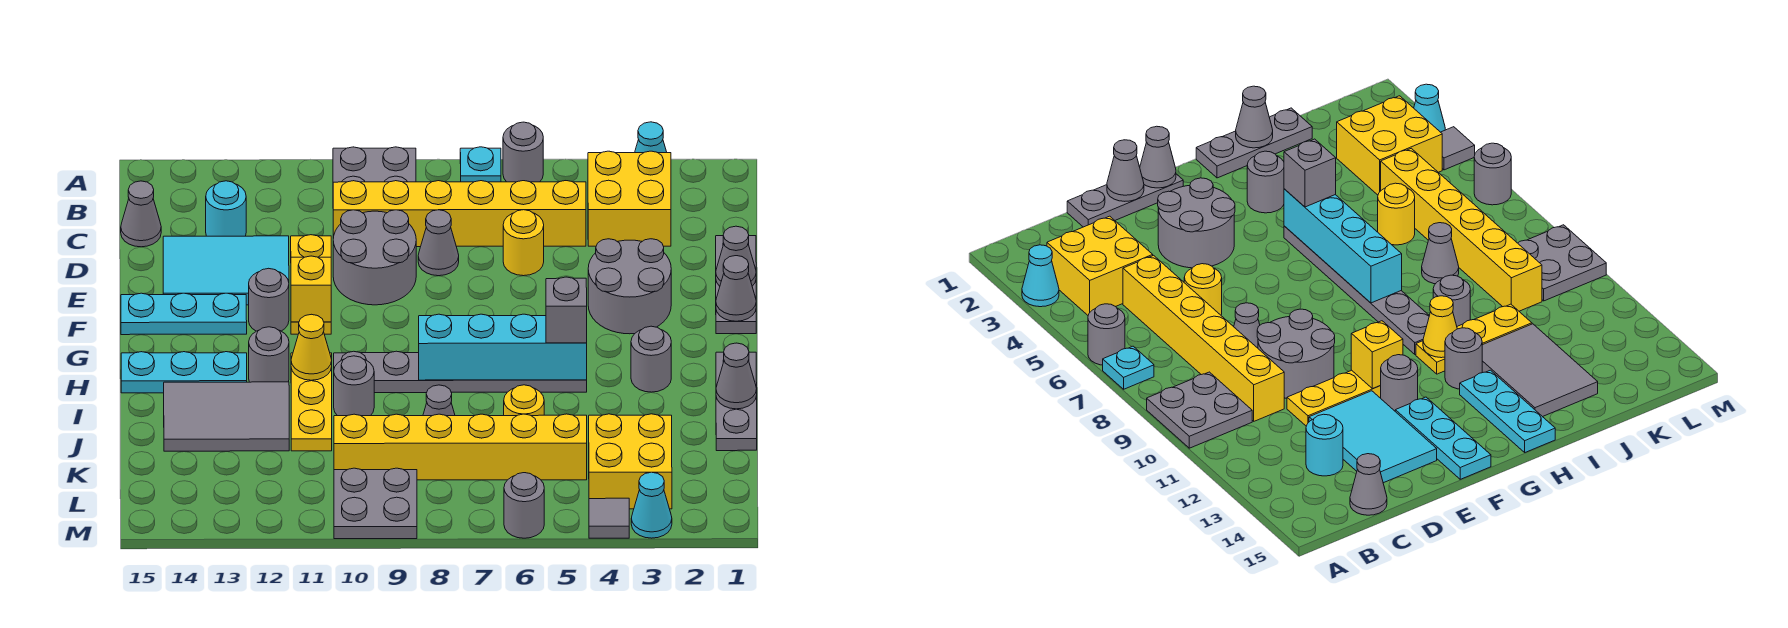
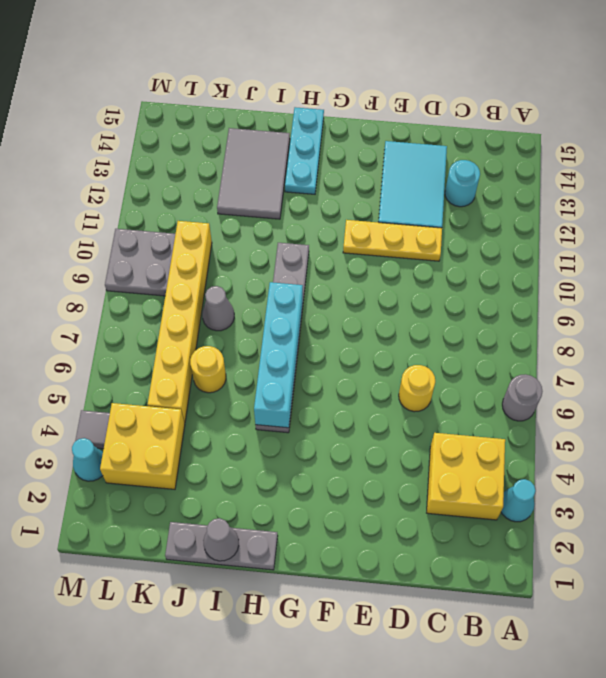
none -> cyan 1x1 plate [460,147,501,182]
none -> grey 2x2 plate [333,147,416,183]
none -> yellow 1x6 brick [333,181,586,247]
none -> grey 1x1 cone [121,181,161,247]

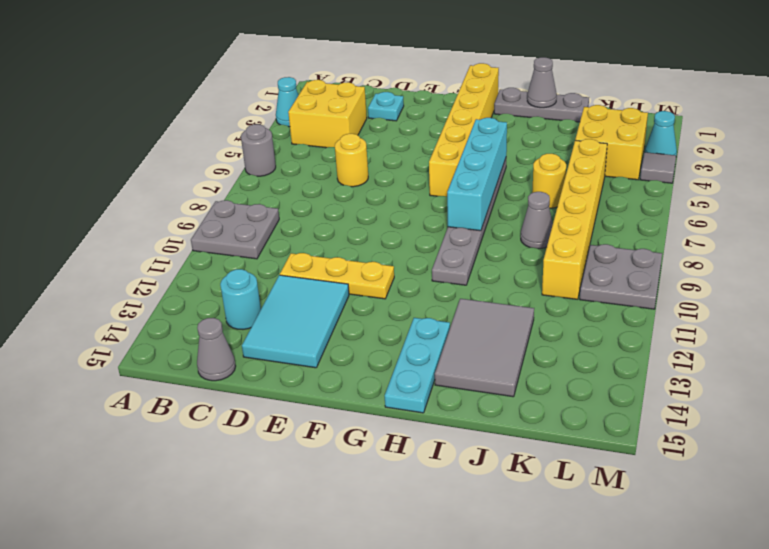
cyan 1x1 plate [368,92,404,121] -> cyan 1x1 plate moved to [460,147,501,182]
yellow 1x6 brick [429,63,499,197] -> yellow 1x6 brick moved to [333,181,586,247]
none -> grey 1x3 plate [716,236,756,334]
none -> grey 1x1 cone [418,210,459,276]
none -> grey 2x2 round brick [333,210,416,305]
none -> grey 2x2 round brick [588,239,671,334]

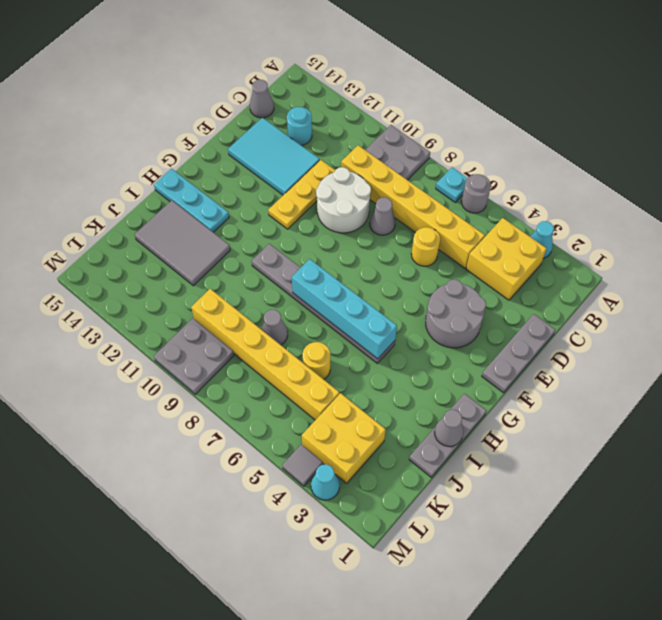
white 2x2 round brick [316,167,371,233] -> grey 2x2 round brick [333,210,416,305]
none -> grey 1x1 round brick [249,268,289,331]
none -> cyan 1x3 plate [121,293,247,335]
none -> grey 1x1 round brick [631,326,671,392]
none -> yellow 1x3 plate [291,353,332,451]

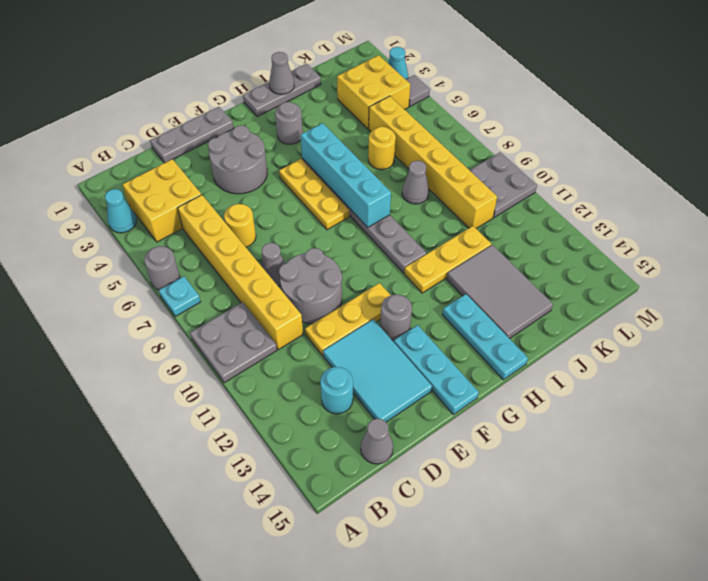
yellow 1x3 plate [279,159,349,230] -> none
none -> grey 1x1 round brick [249,327,289,382]
none -> grey 1x1 round brick [334,356,374,416]
none -> grey 1x1 round brick [504,473,544,538]
none -> grey 1x1 cone [716,226,756,286]

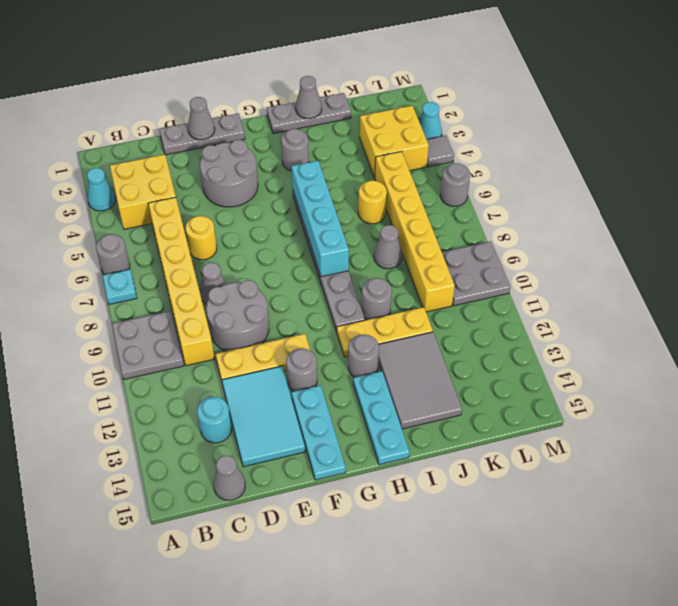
none -> grey 1x1 cone [716,256,756,321]
none -> yellow 1x1 brick [291,256,331,322]
none -> yellow 1x1 cone [291,314,332,380]
none -> grey 1x1 brick [546,277,587,343]

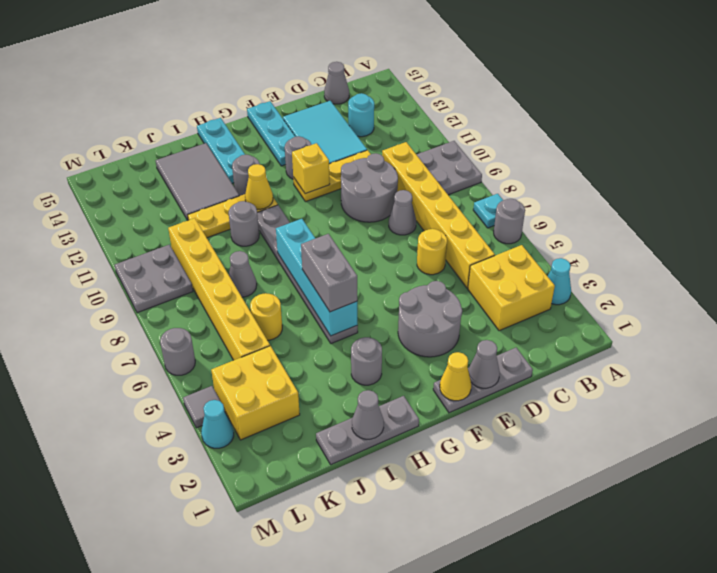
yellow 1x1 cone [440,352,471,401] -> grey 1x1 cone [716,256,756,321]
grey 1x2 brick [301,234,357,312] -> grey 1x1 brick [546,277,587,343]

